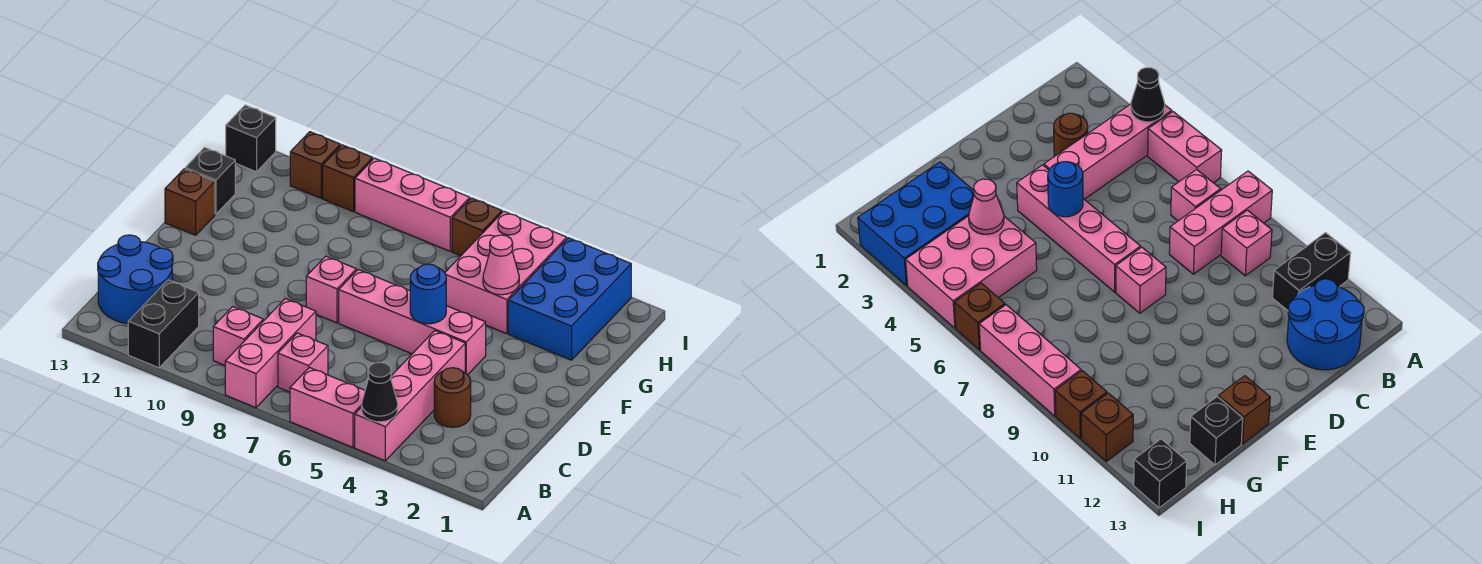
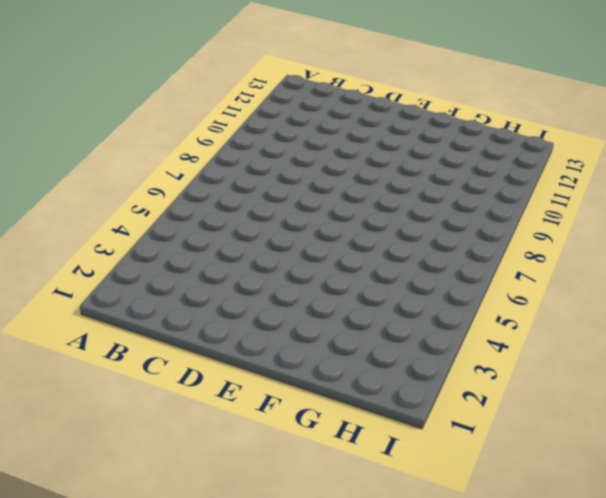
none -> pink 1x4 brick [355,331,465,461]
none -> pink 1x2 brick [290,368,365,447]
none -> pink 1x3 brick [225,299,316,408]

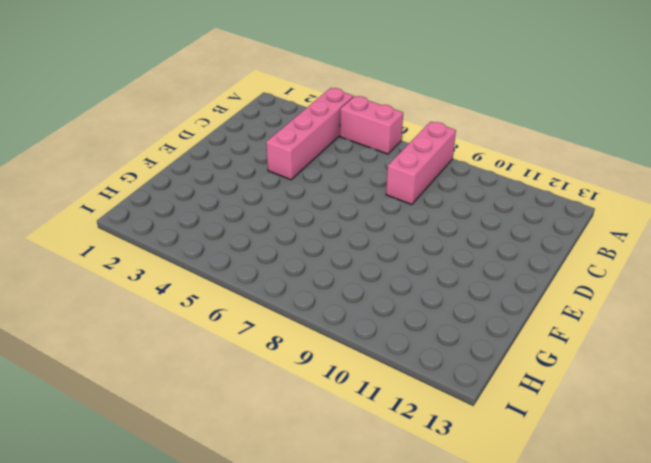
none -> black 1x2 brick [128,280,199,368]
none -> pink 1x1 brick [278,333,328,392]
none -> pink 1x1 brick [213,306,263,365]

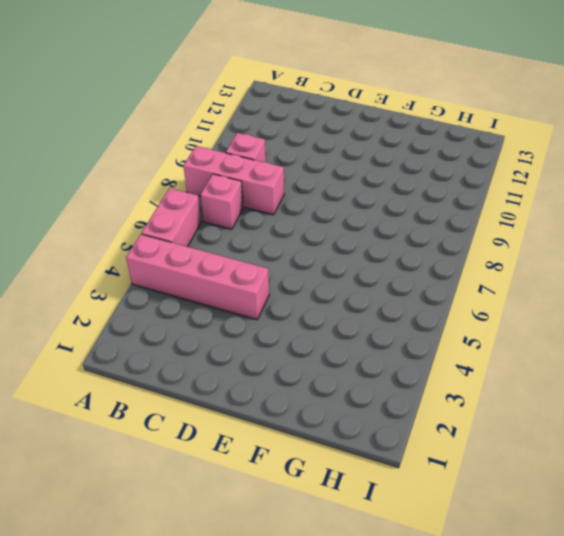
none -> black 1x2 brick [128,280,199,368]
none -> blue 2x2 round brick [98,235,173,324]
none -> brown 1x1 round brick [434,368,471,427]

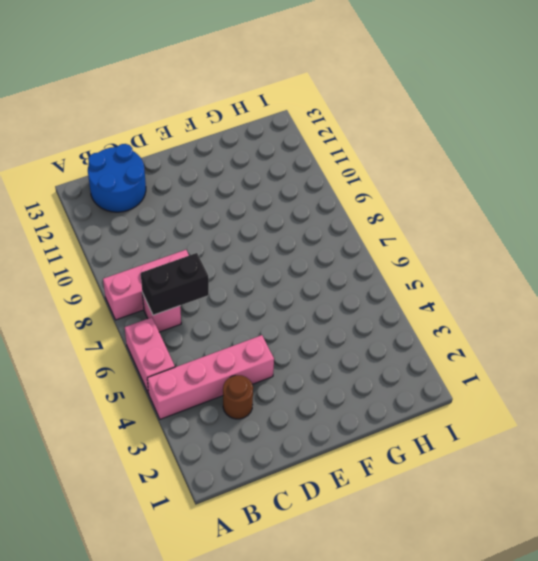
black 1x2 brick [141,253,209,315] -> black 1x2 brick moved to [128,280,199,368]
none -> pink 1x1 brick [213,306,263,365]
none -> pink 1x4 brick [339,270,486,375]
none -> pink 1x1 brick [306,256,356,323]

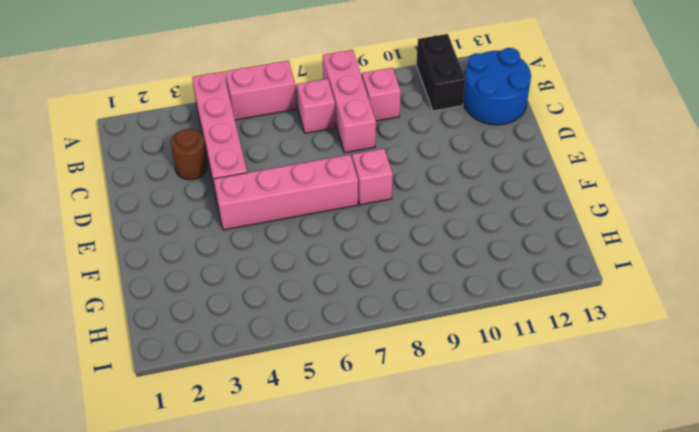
none -> brown 1x1 brick [165,169,215,235]
none -> blue 2x3 brick [508,238,631,360]
none -> pink 2x3 brick [445,211,567,334]

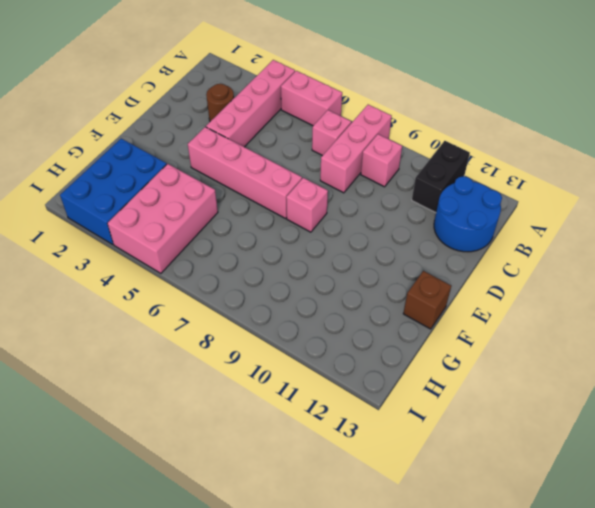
none -> black 1x1 brick [185,147,235,214]
none -> brown 1x1 brick [452,198,502,256]
none -> pink 1x3 brick [355,158,470,251]

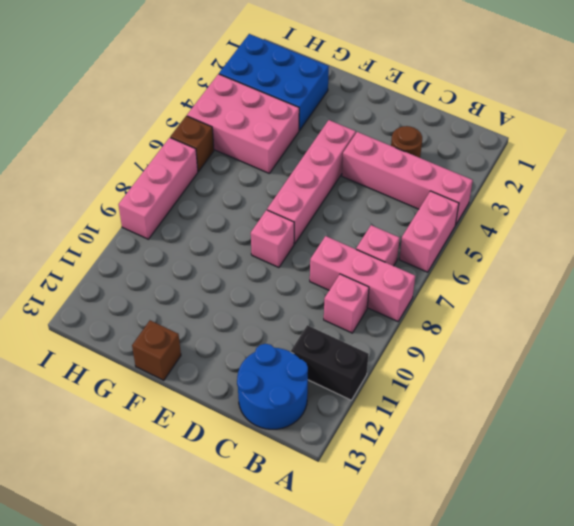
none -> black 1x1 brick [185,147,235,214]
none -> brown 1x1 brick [323,145,373,212]
none -> brown 1x1 brick [290,132,340,198]

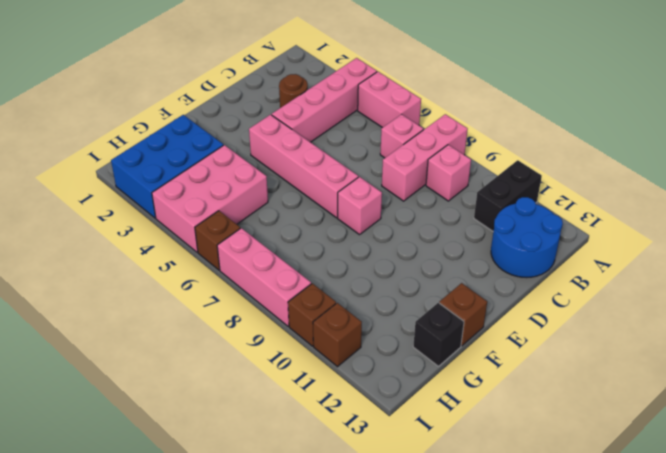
none -> black 1x1 brick [226,105,276,172]
none -> black 1x1 cone [362,362,398,422]
none -> blue 1x1 round brick [410,264,446,324]

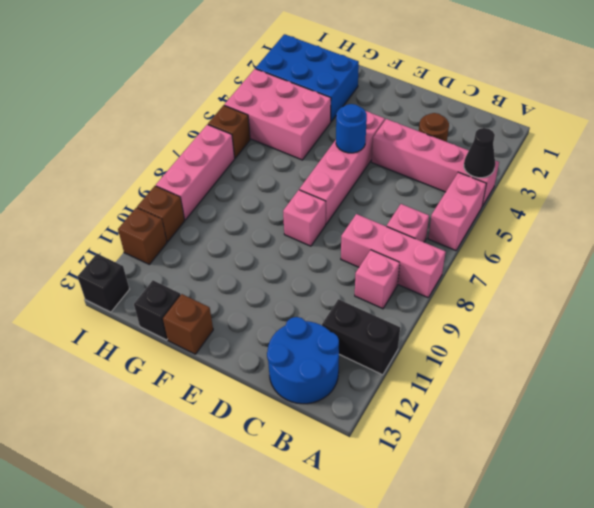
none -> pink 1x1 cone [483,235,519,295]

